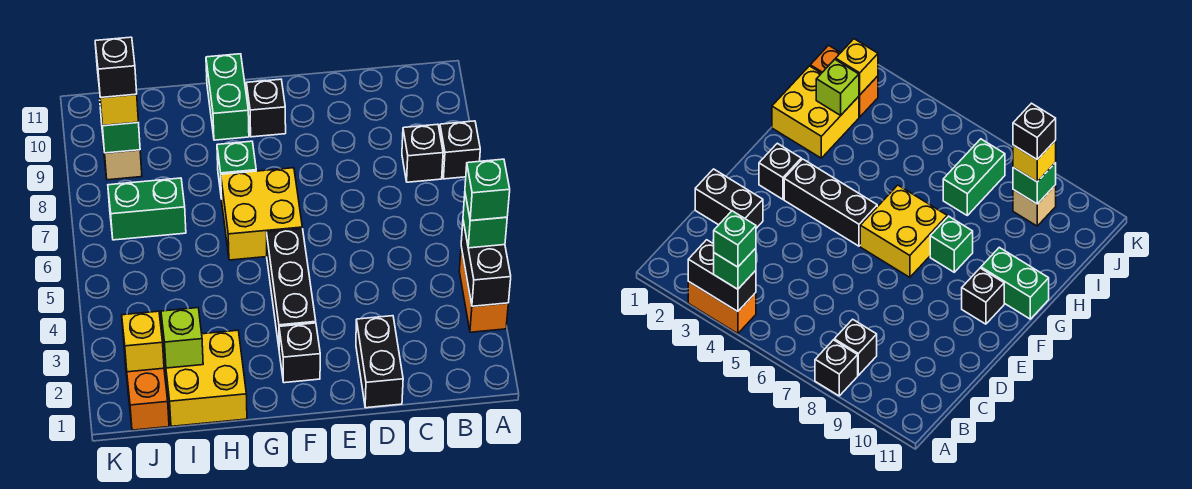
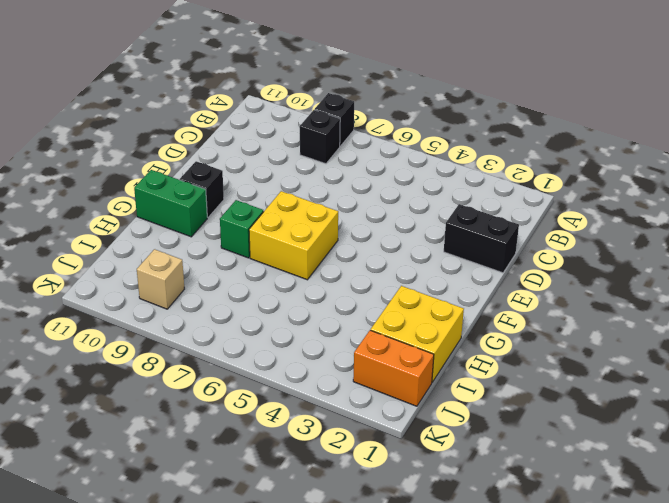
none -> orange 1x2 brick [459,247,508,332]
none -> black 1x1 brick [279,323,320,383]
none -> black 1x3 brick [266,229,316,346]

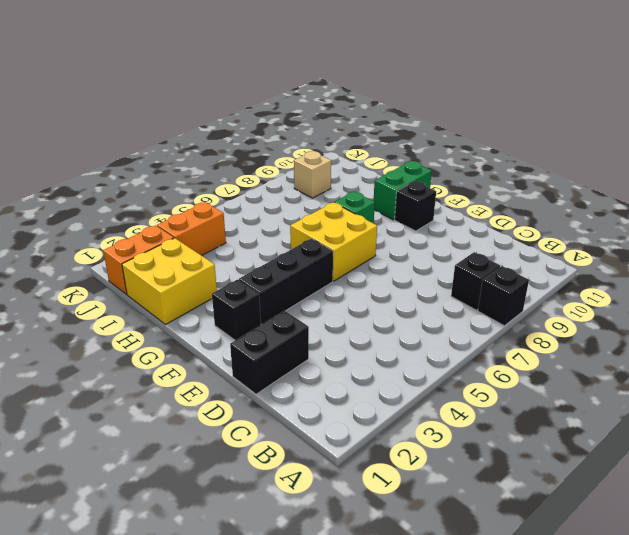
orange 1x2 brick [157,202,226,256] -> orange 1x2 brick moved to [459,247,508,332]
none -> green 1x2 brick [108,178,186,240]
none -> black 1x2 brick [461,221,511,306]
none -> lime 1x1 brick [161,308,203,368]

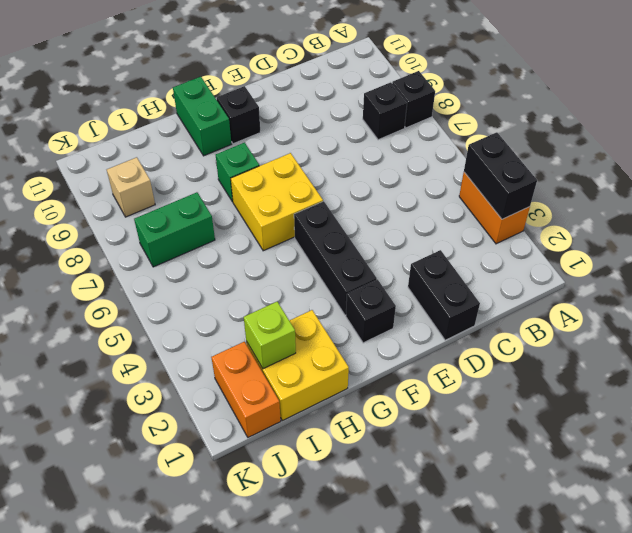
none -> yellow 1x1 brick [122,311,164,372]
none -> green 1x1 brick [100,107,140,153]
none -> green 1x1 brick [463,194,507,248]

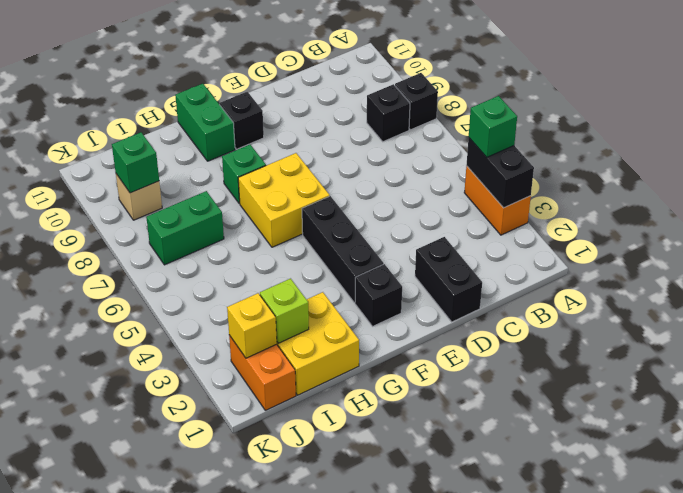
none -> yellow 1x1 brick [98,81,138,126]
none -> green 1x1 brick [465,159,510,221]
none -> black 1x1 brick [95,37,137,98]

